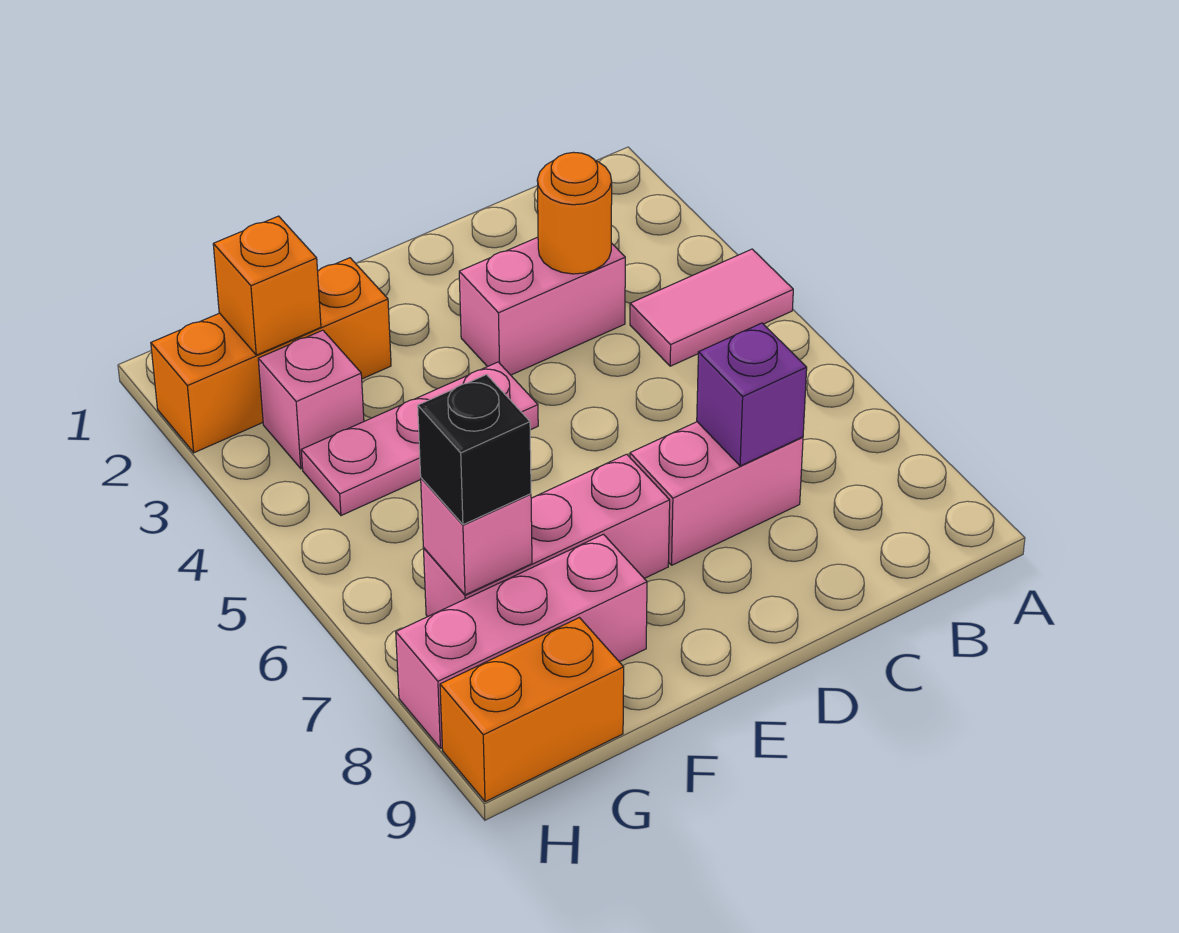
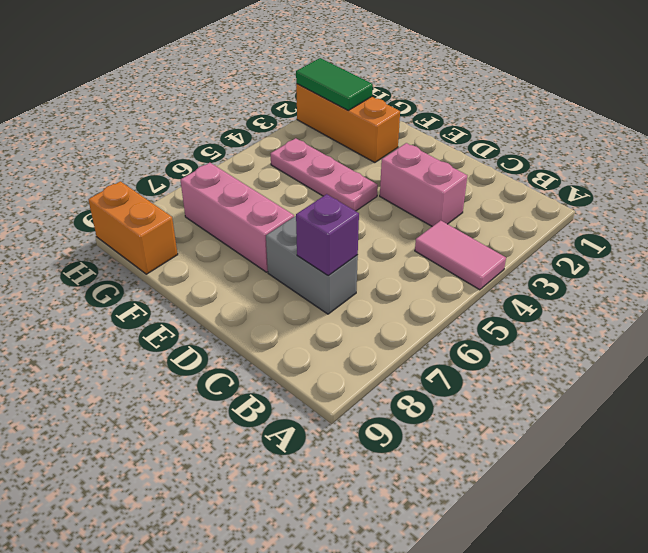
grey 1x2 brick [266,216,358,314] -> pink 1x2 brick [630,422,803,565]
green 1x2 tile [296,58,373,110] -> orange 1x1 brick [213,216,321,355]
none -> pink 1x3 brick [396,534,647,748]
none -> pink 1x1 brick [258,330,364,469]
none -> orange 1x1 round brick [537,152,612,274]

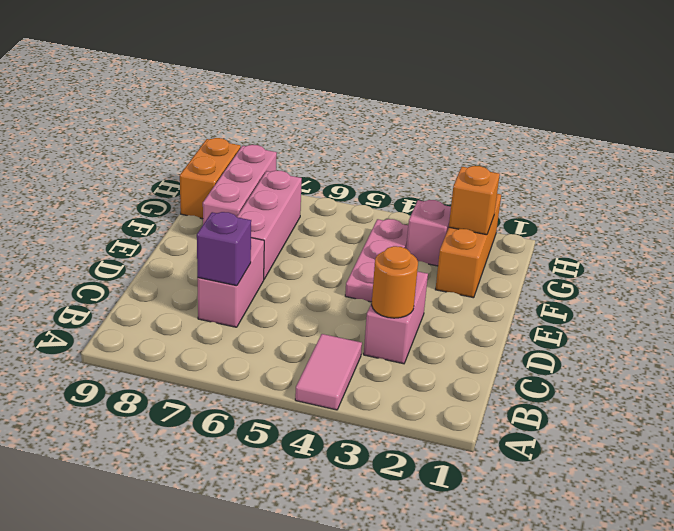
none -> pink 1x1 brick [421,478,532,595]
none -> black 1x1 brick [418,375,531,525]

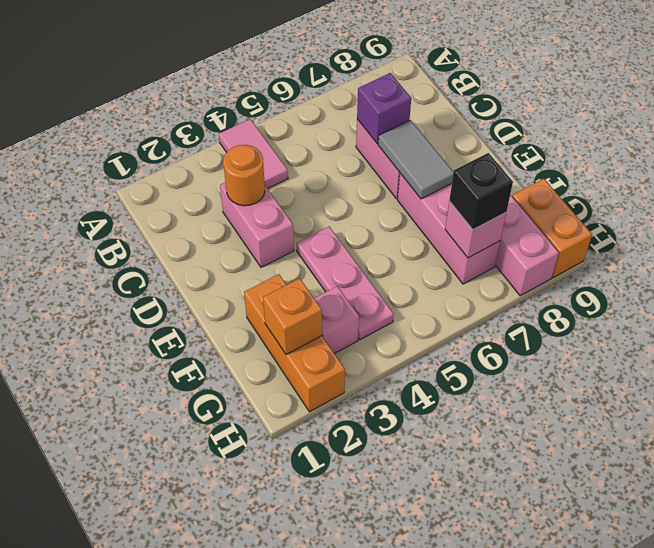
grey 1x2 tile [378,120,453,199] -> none

